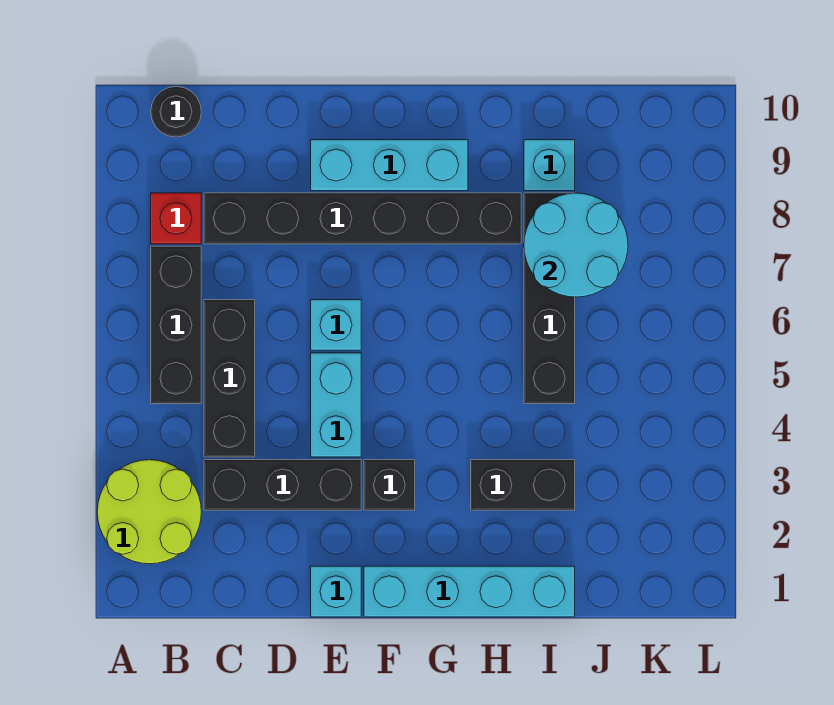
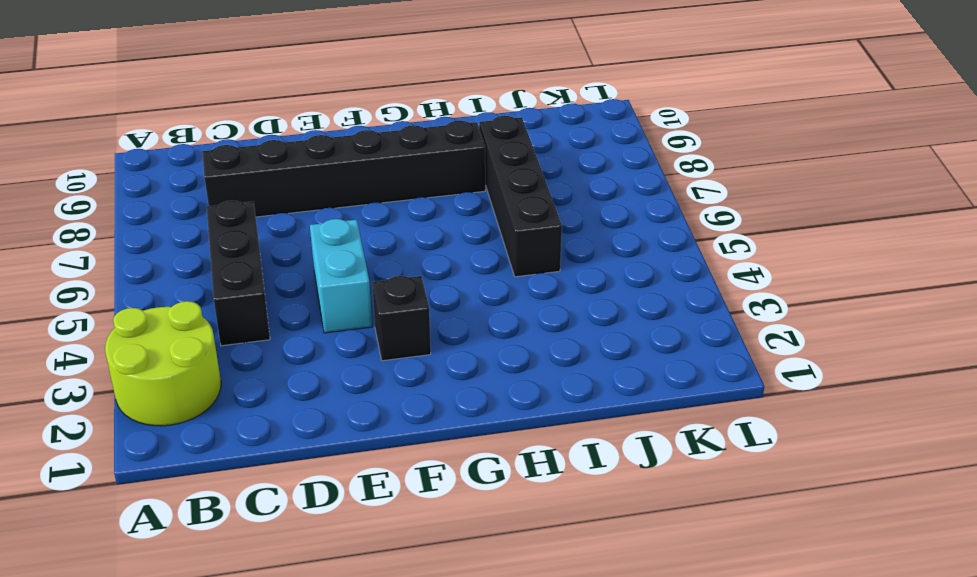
none -> black 1x3 brick [151,246,201,404]
none -> red 1x1 brick [151,193,201,244]
none -> black 1x1 round brick [151,86,201,137]

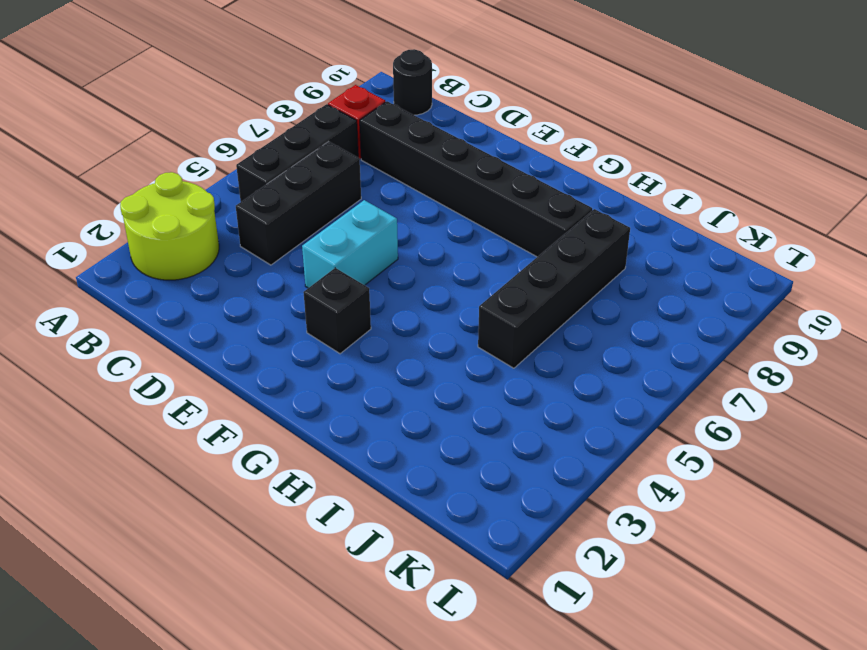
none -> black 1x3 brick [204,460,361,510]
none -> cyan 1x1 brick [311,566,361,617]
none -> cyan 1x1 brick [311,300,361,350]

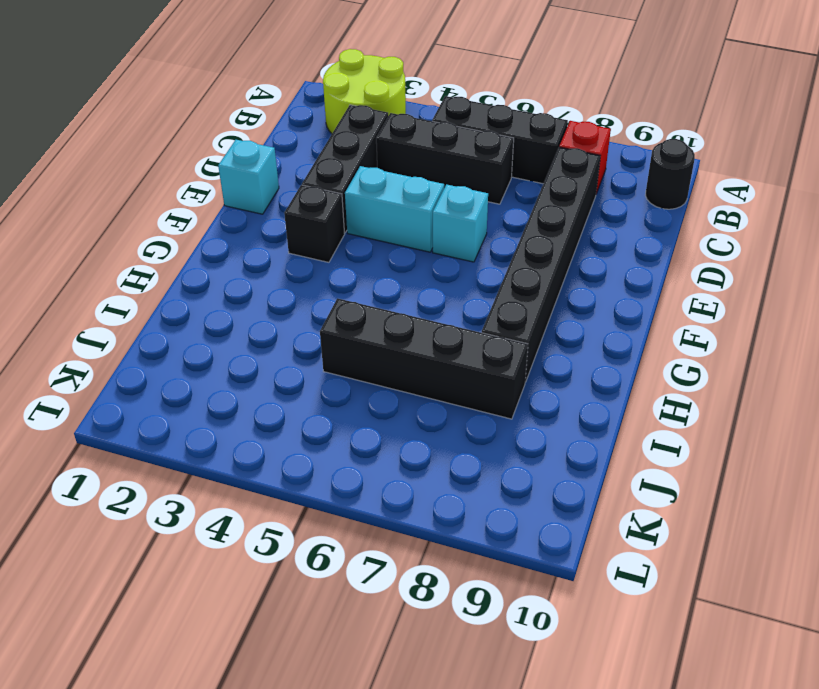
none -> cyan 1x3 brick [311,140,468,191]
none -> cyan 1x4 brick [364,566,575,617]
none -> black 1x2 brick [471,460,575,510]

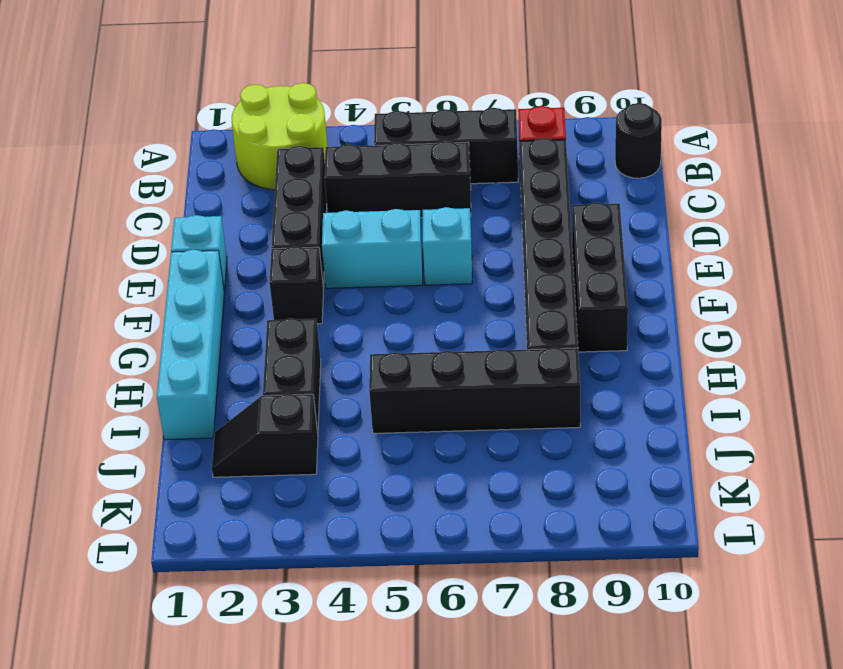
black 1x3 brick [572,203,628,352] -> cyan 1x3 brick [311,140,468,191]
black 1x2 slope [212,394,318,477] -> none
none -> cyan 1x1 brick [524,140,575,191]
none -> cyan 2x2 round brick [524,193,628,297]

